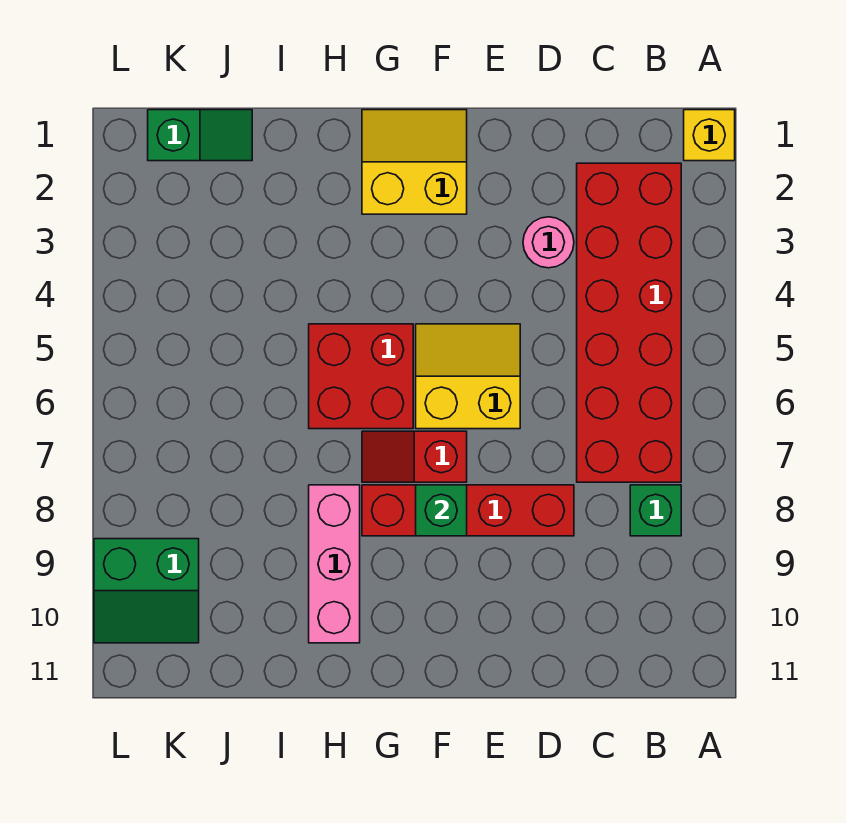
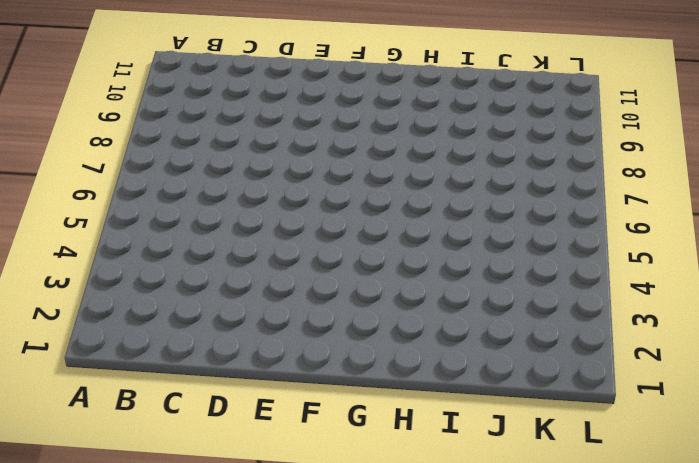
none -> yellow 1x1 brick [684,110,735,161]
none -> red 2x6 brick [577,163,681,482]
none -> green 1x1 brick [630,485,681,536]

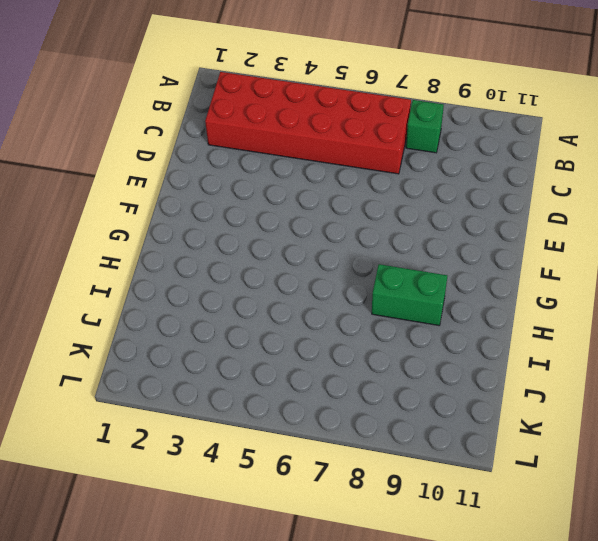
green 1x2 brick [372,264,447,325] -> pink 1x3 brick [309,485,360,643]
none -> yellow 1x1 brick [684,110,735,161]
none -> pink 1x1 round brick [523,217,574,268]
none -> red 1x4 brick [362,485,574,536]

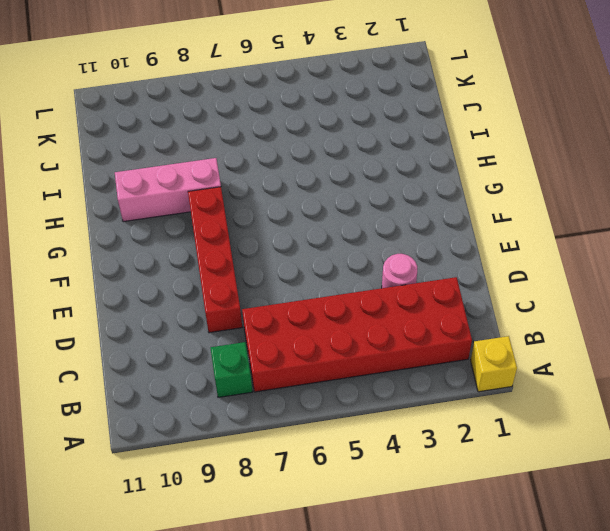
none -> yellow 2x2 slope [416,324,520,429]
none -> yellow 2x2 slope [362,110,467,214]
none -> red 1x2 slope [362,431,467,482]

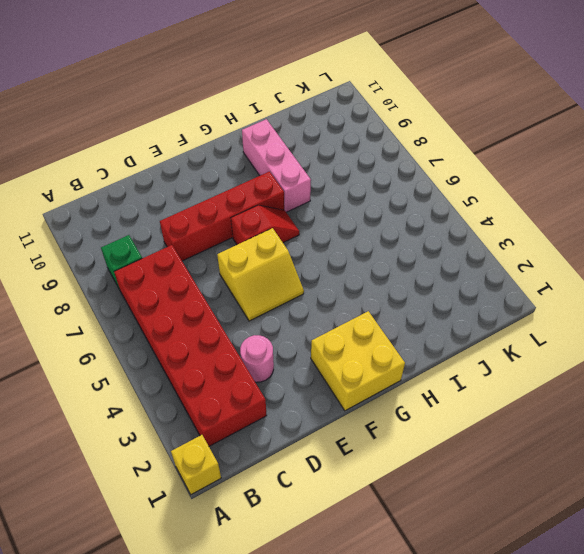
yellow 2x2 brick [311,311,405,411] -> yellow 2x2 slope [362,110,467,214]
none -> red 2x2 brick [309,324,413,429]
none -> green 1x2 slope [148,110,252,161]
none -> green 2x2 slope [94,539,199,643]

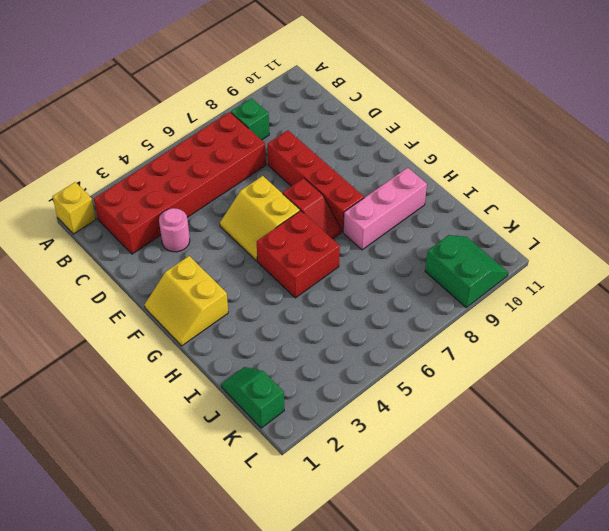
none -> green 1x1 brick [416,485,467,536]

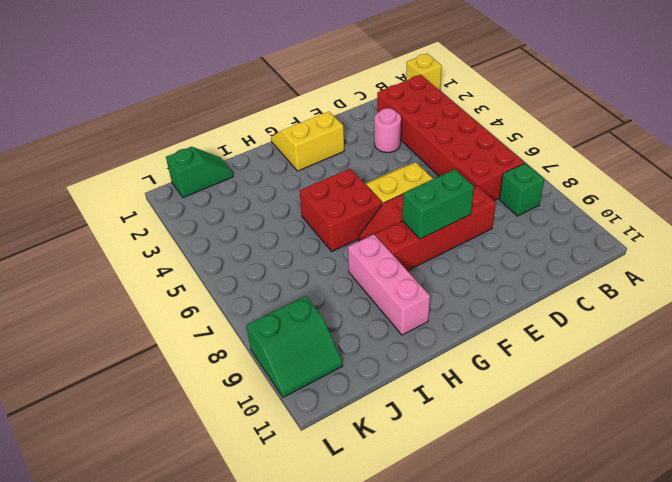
green 1x2 brick [402,169,474,239] -> green 1x1 brick [416,485,467,536]

